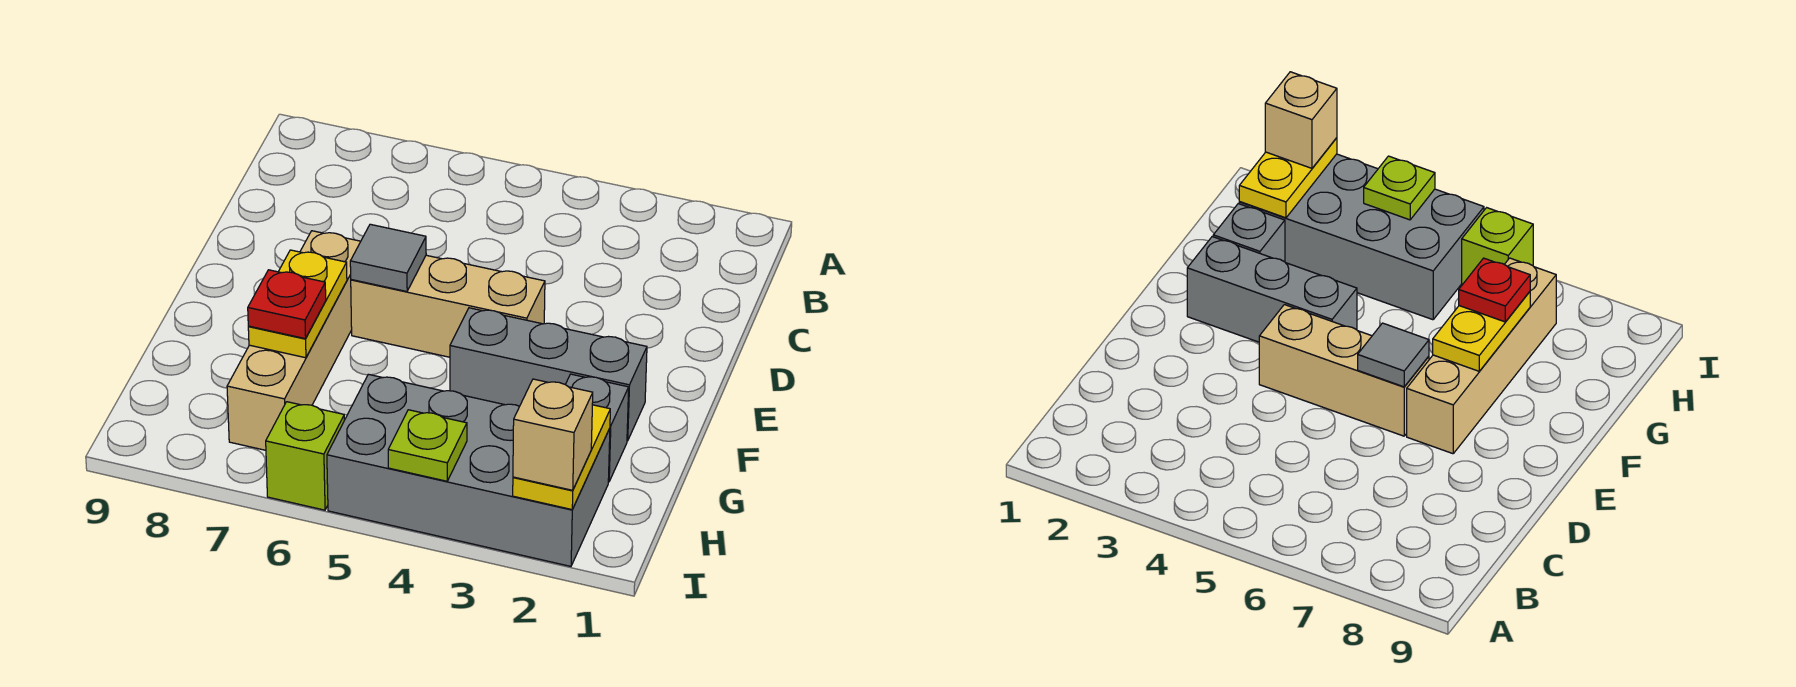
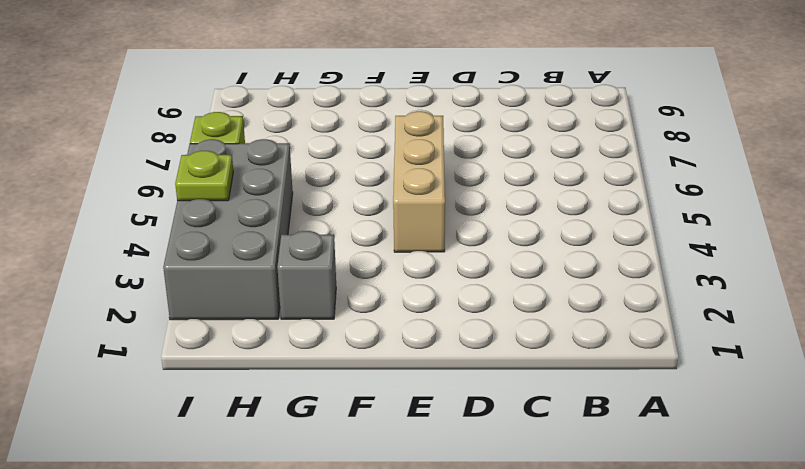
none -> tan 1x4 brick [227,231,361,450]
none -> grey 1x3 brick [450,308,647,441]
none -> grey 1x1 tile [350,224,426,292]

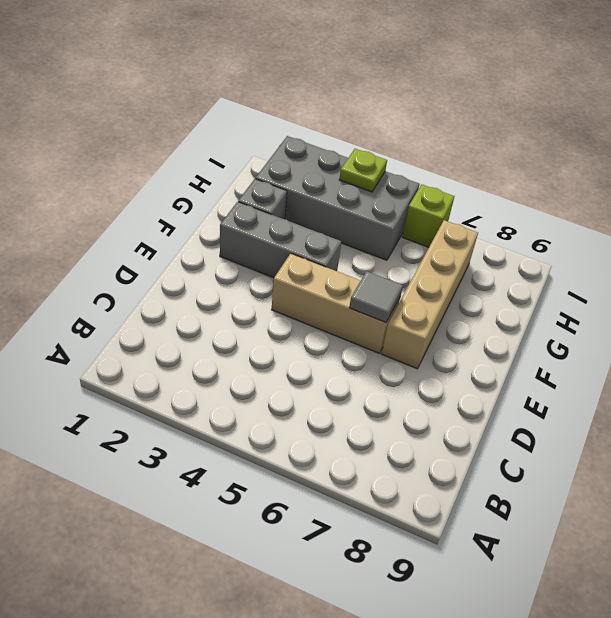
none -> yellow 1x2 plate [248,250,347,358]
none -> yellow 1x2 plate [513,405,610,509]
none -> red 1x1 plate [248,270,326,339]

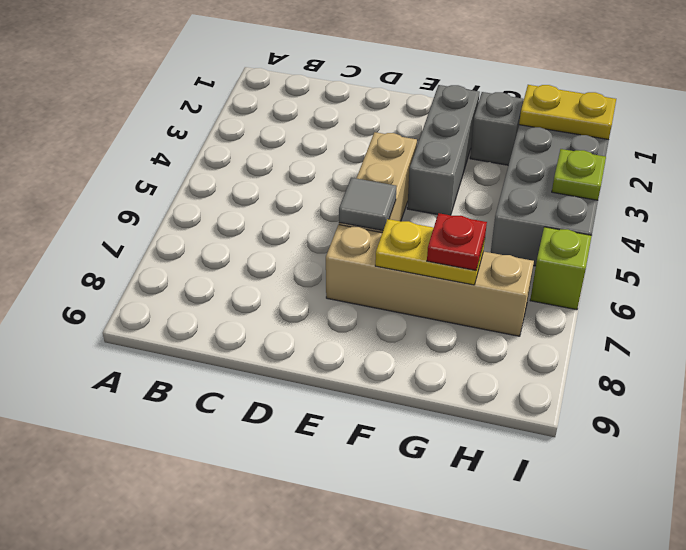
none -> tan 1x1 brick [513,379,593,490]

